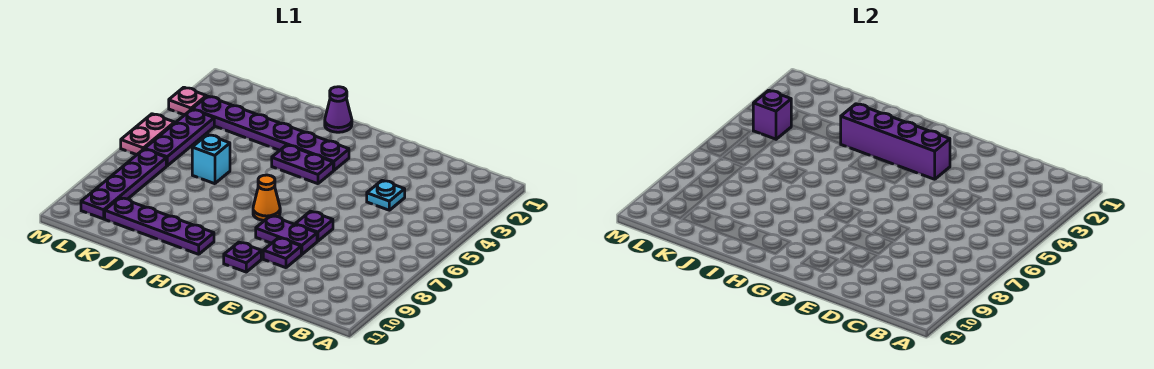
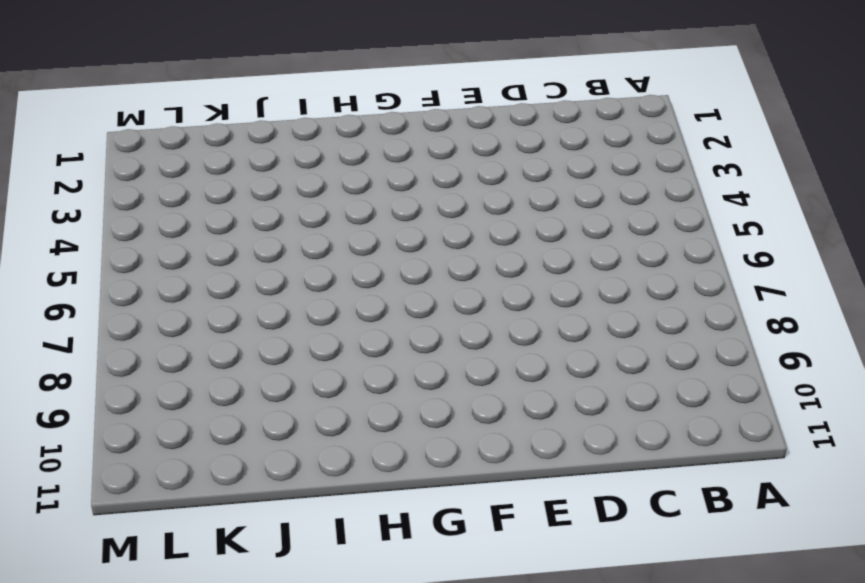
none -> cyan 1x1 plate [367,180,405,210]
none -> purple 1x1 plate [295,211,333,241]
none -> purple 1x2 plate [256,216,317,254]

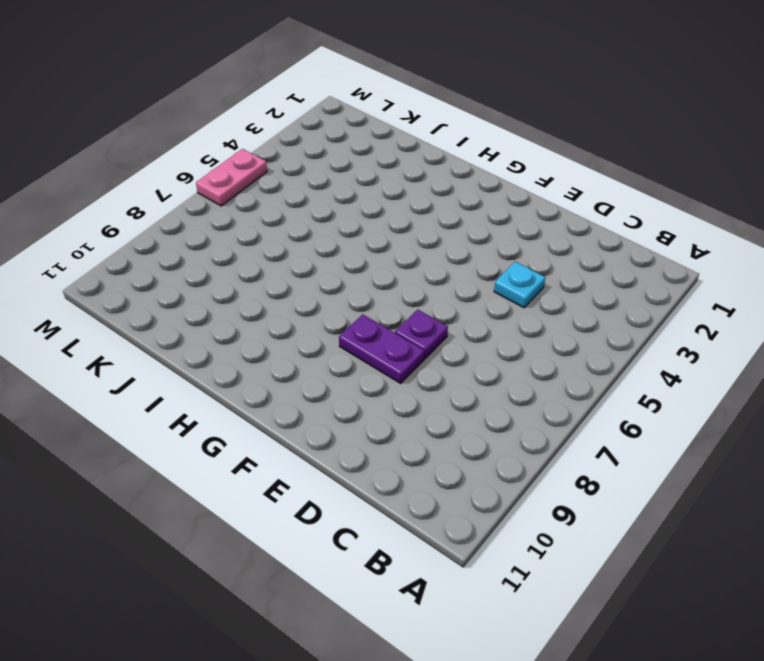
none -> purple 1x1 plate [263,238,301,268]
none -> purple 1x1 plate [224,242,261,272]
none -> purple 1x6 plate [192,96,349,170]

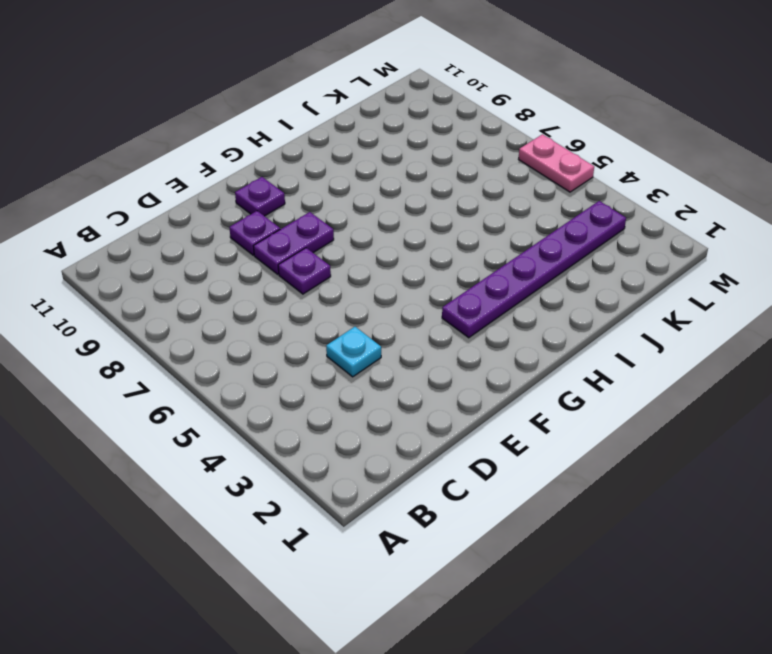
none -> purple 1x2 plate [272,145,333,184]
none -> orange 1x1 cone [253,175,280,221]
none -> purple 1x1 cone [325,87,352,132]

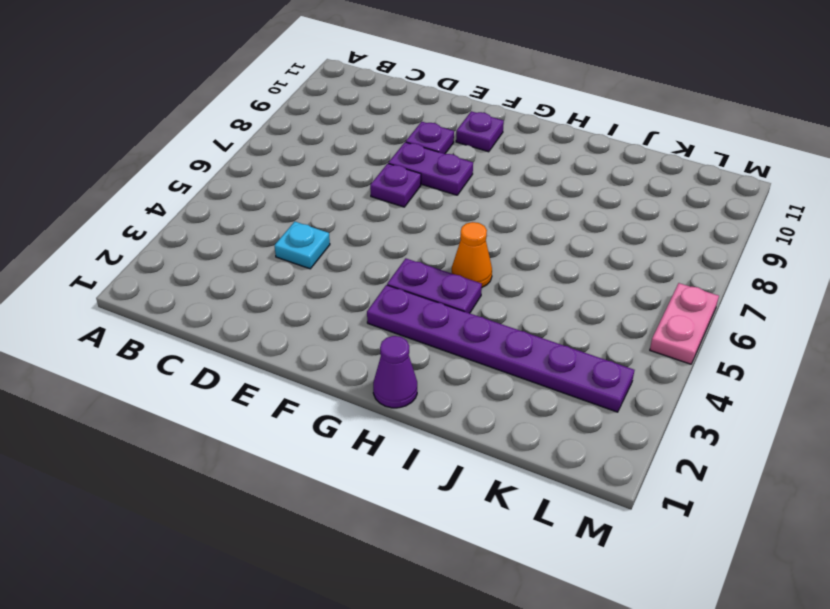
orange 1x1 cone [452,222,492,287] -> orange 1x1 cone moved to [253,175,280,221]
none -> purple 1x4 plate [105,198,214,254]
none -> cyan 1x1 brick [192,135,230,184]
none -> purple 1x3 plate [145,109,214,166]

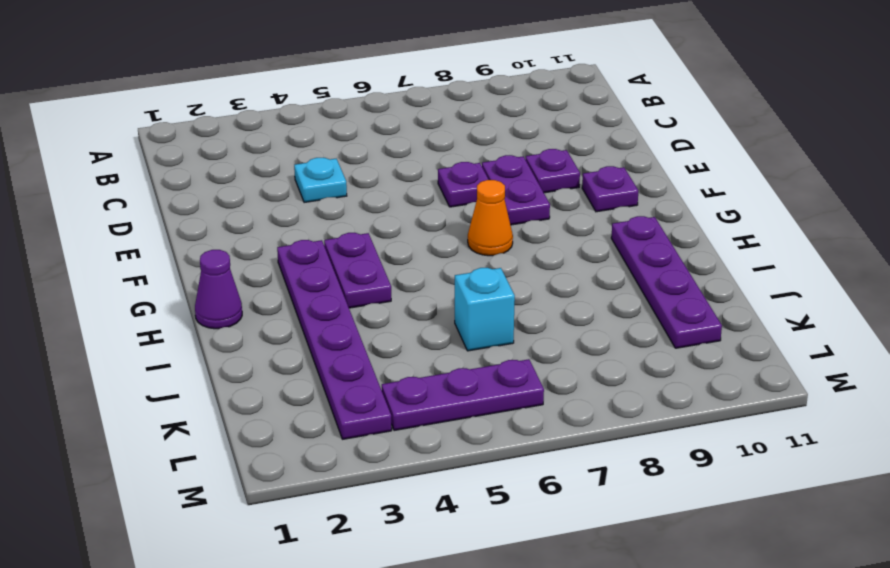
none -> purple 1x4 plate [81,149,166,219]
none -> pink 1x1 plate [169,87,206,115]
none -> pink 1x2 plate [121,114,175,155]

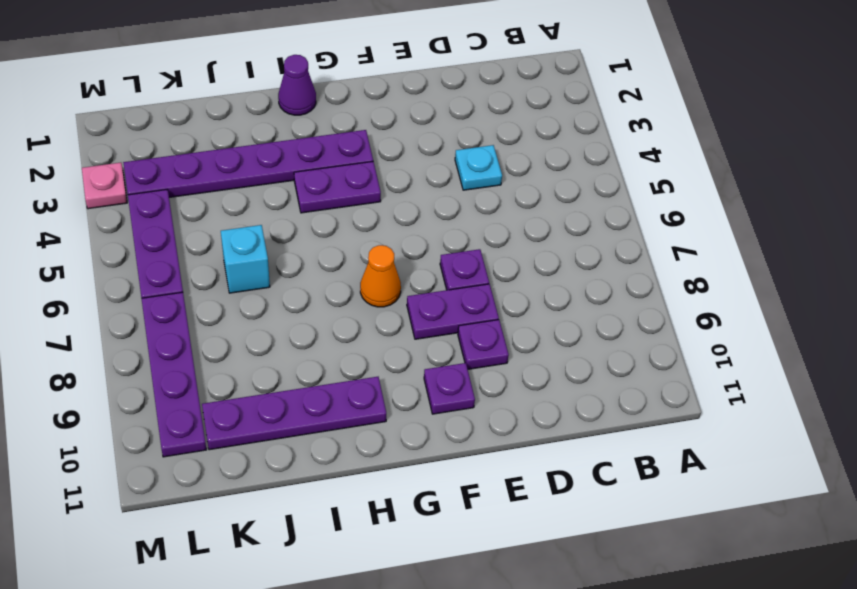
none -> pink 1x2 plate [121,114,175,155]
none -> purple 1x4 brick [841,104,950,179]
none -> purple 1x1 brick [753,90,791,139]

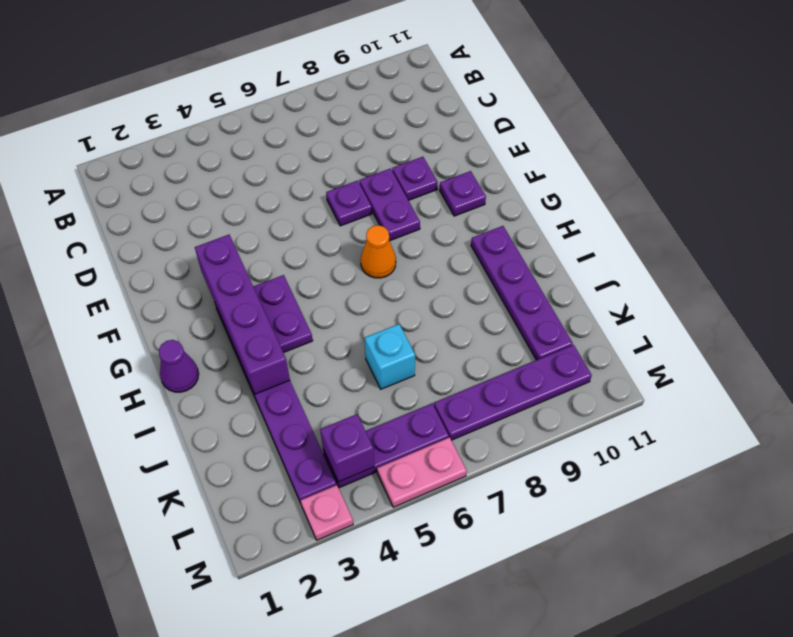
none -> cyan 1x1 plate [367,180,405,210]

